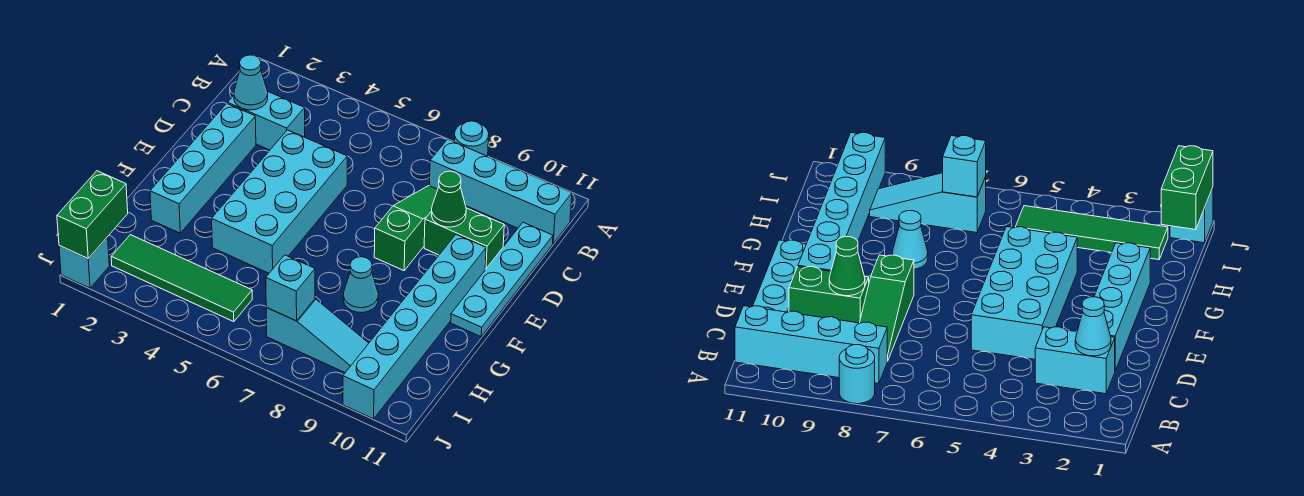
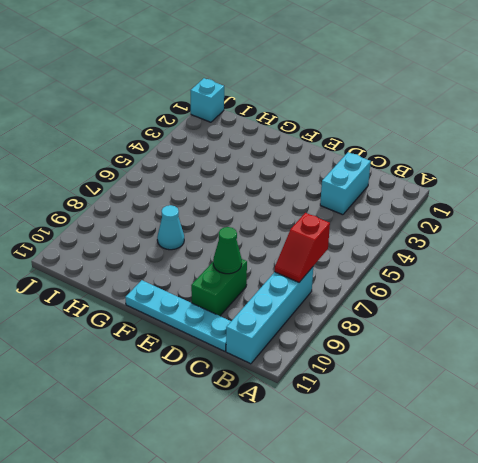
red 1x2 slope [275,213,330,282] -> none
none -> cyan 1x1 round brick [454,121,489,156]
none -> green 1x3 slope [374,186,438,271]
none -> cyan 1x4 brick [150,104,256,233]

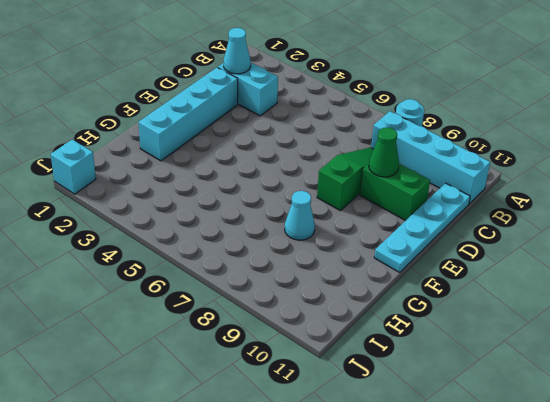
none -> cyan 2x4 brick [212,130,347,273]
none -> cyan 1x6 brick [343,234,486,419]
none -> green 1x4 tile [111,235,252,322]

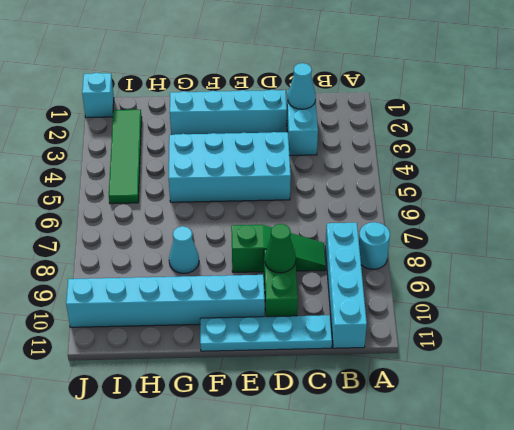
none -> cyan 1x3 slope [266,299,369,373]
none -> green 1x2 brick [57,171,128,258]
none -> cyan 1x1 brick [266,255,315,321]

